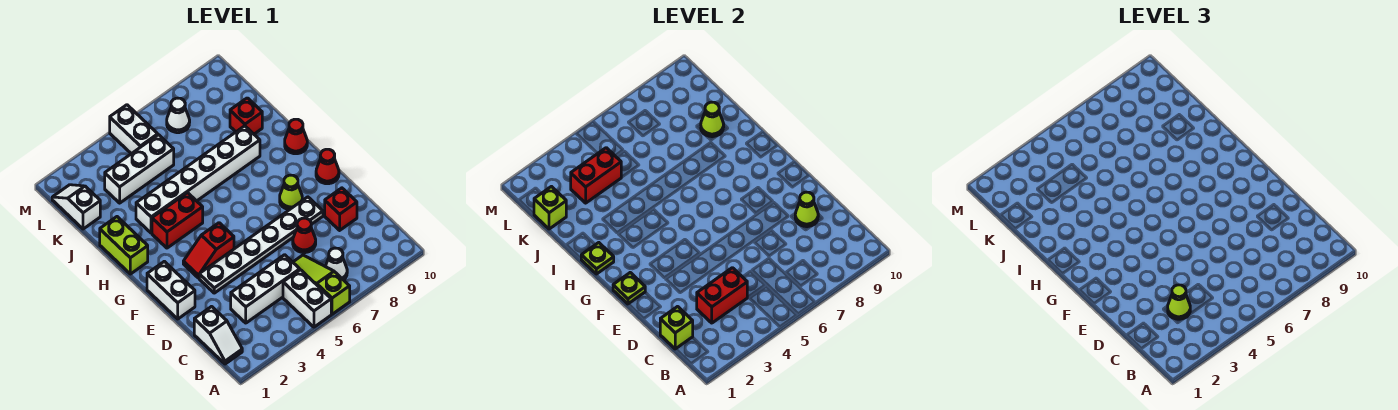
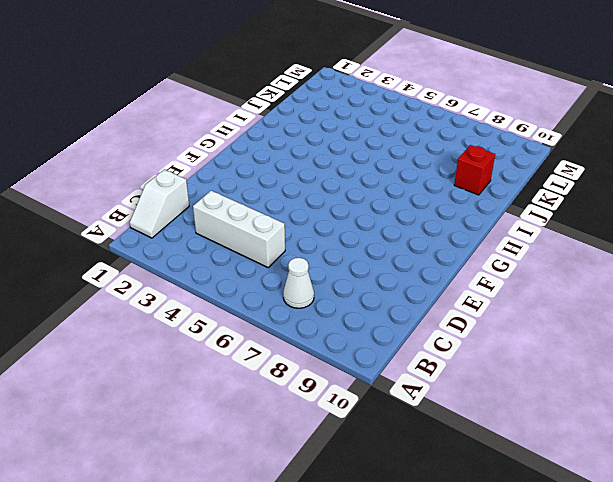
none -> white 1x2 brick [283,270,331,327]
none -> lime 1x3 slope [293,255,350,314]
none -> red 1x1 cone [293,218,316,253]
none -> red 1x1 brick [325,188,357,230]

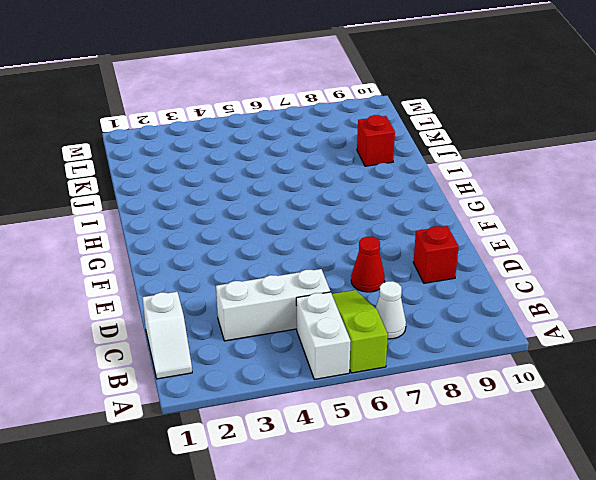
none -> white 1x2 brick [147,261,195,319]
none -> white 1x6 plate [199,197,323,293]
none -> red 1x2 slope [183,223,234,278]
none -> lime 1x1 cone [280,175,302,210]

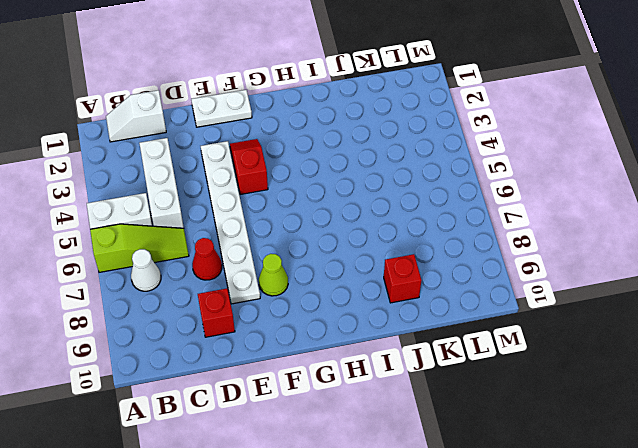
white 1x2 plate [191,90,252,127] -> white 1x2 brick [147,261,195,319]
none -> red 1x1 cone [316,149,339,184]
none -> lime 1x2 brick [100,217,148,274]
none -> red 1x2 brick [152,193,203,248]
none -> red 1x1 cone [285,119,307,154]

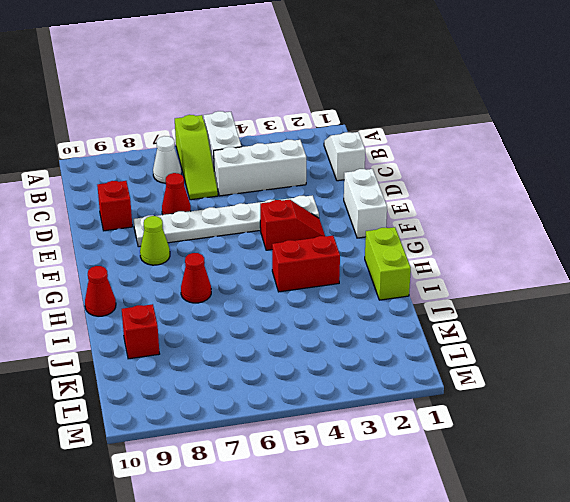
red 1x1 cone [181,253,211,303] -> red 1x1 cone moved to [316,149,339,184]
none -> white 1x6 brick [136,126,260,233]
none -> white 1x2 slope [52,185,100,229]
none -> white 1x3 brick [105,135,174,203]
none -> white 1x2 brick [110,105,158,154]

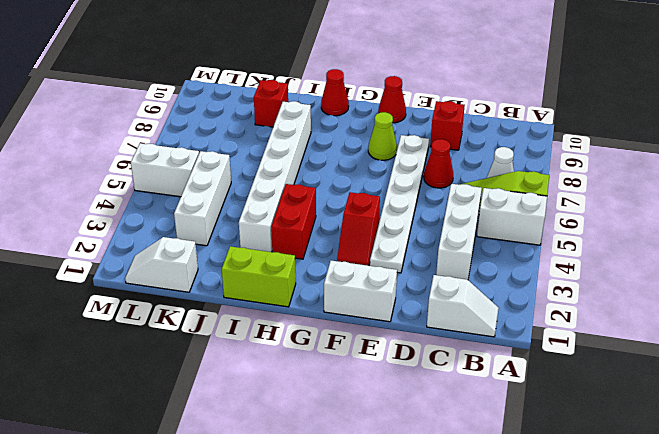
none -> white 1x1 cone [167,98,190,133]
none -> lime 1x1 brick [660,307,693,349]
none -> red 1x2 brick [697,268,747,323]
none -> lime 1x1 cone [795,192,818,227]

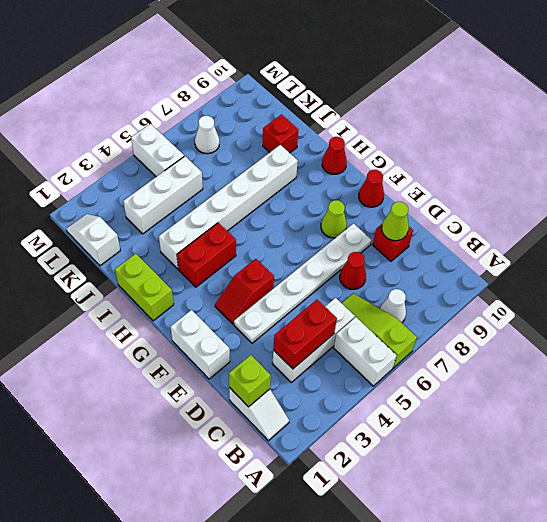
none -> lime 1x1 plate [613,273,645,304]
none -> lime 1x1 plate [581,243,614,274]
none -> lime 1x1 cone [701,102,724,137]
none -> lime 1x1 brick [534,187,566,229]

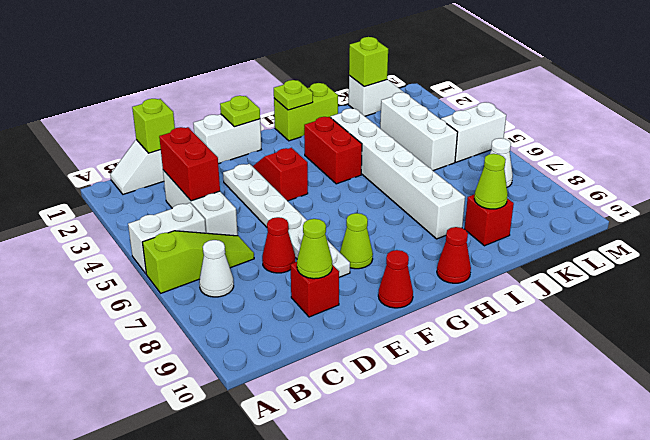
none -> red 1x2 brick [571,148,621,203]
none -> lime 1x1 cone [1168,285,1190,319]

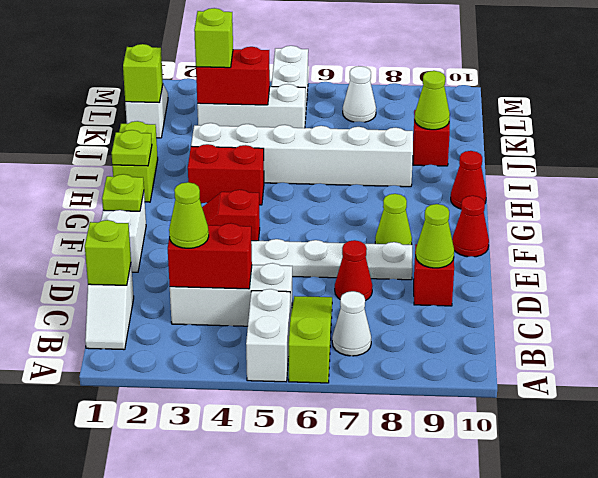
lime 1x1 brick [194,8,233,68] -> none

